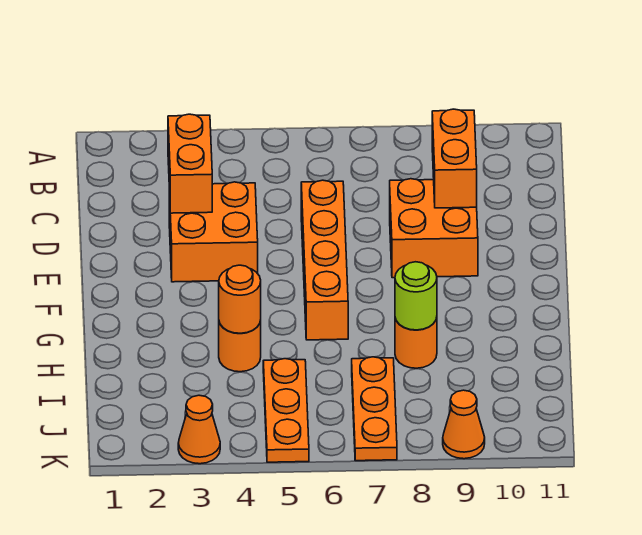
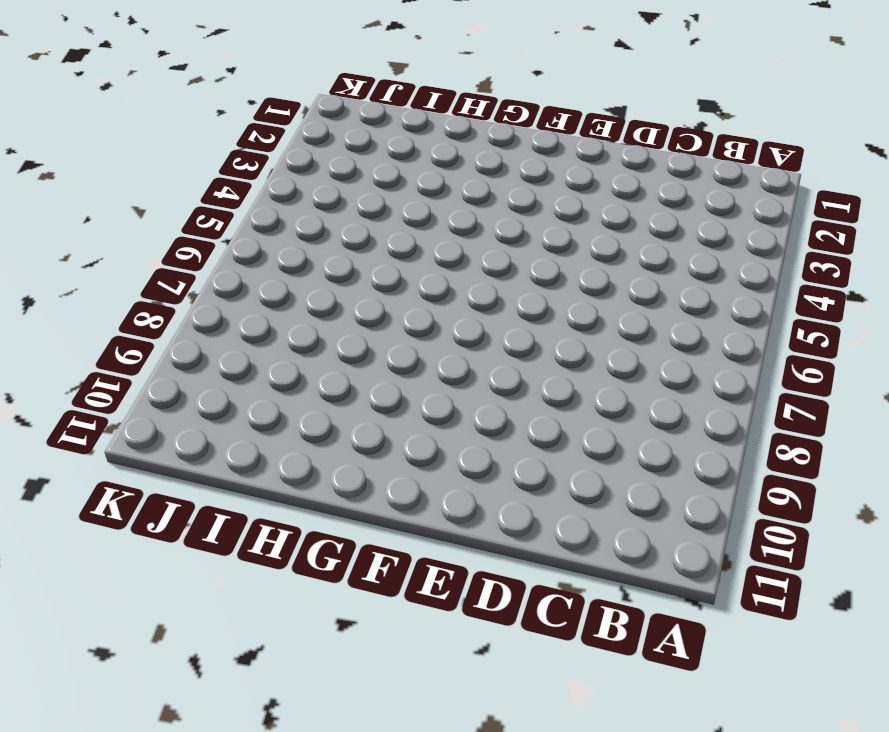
none -> orange 2x2 brick [169,182,258,282]
none -> orange 1x4 brick [301,180,348,340]
none -> orange 2x2 brick [390,179,478,278]

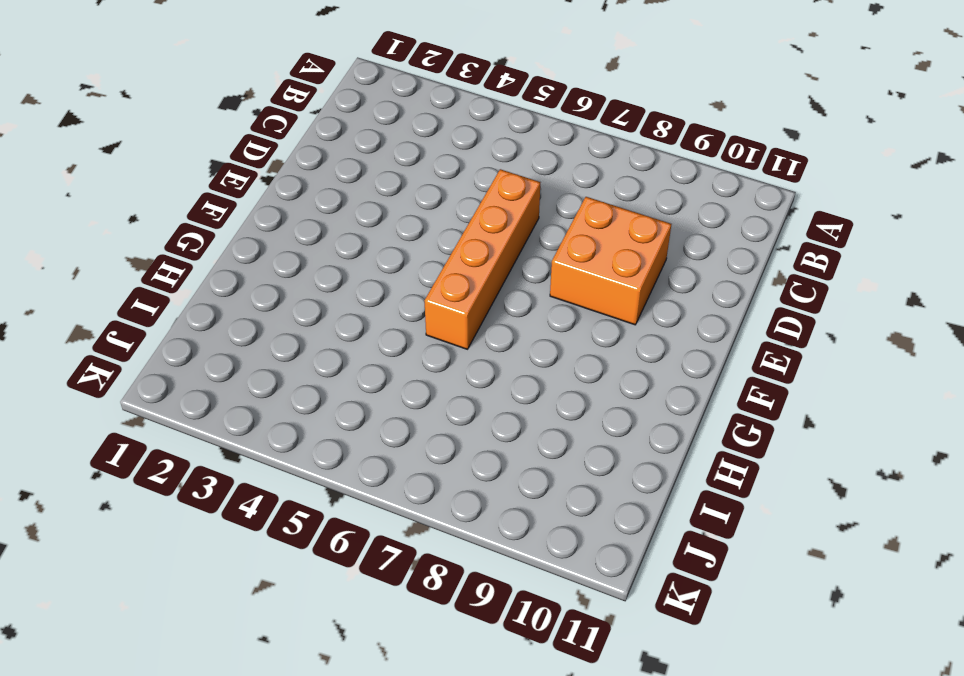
none -> orange 2x2 brick [169,182,258,282]
none -> orange 1x1 round brick [219,320,261,372]
none -> orange 1x1 round brick [395,317,437,368]

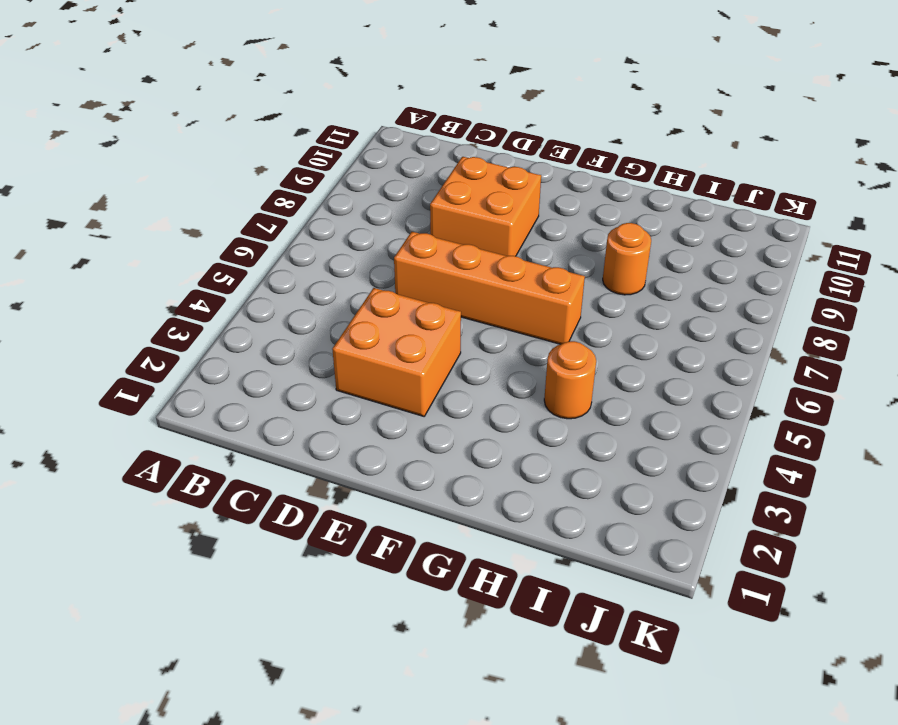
none -> orange 1x3 plate [263,359,309,462]
none -> orange 1x3 plate [352,357,397,461]
none -> orange 1x1 cone [178,395,220,464]

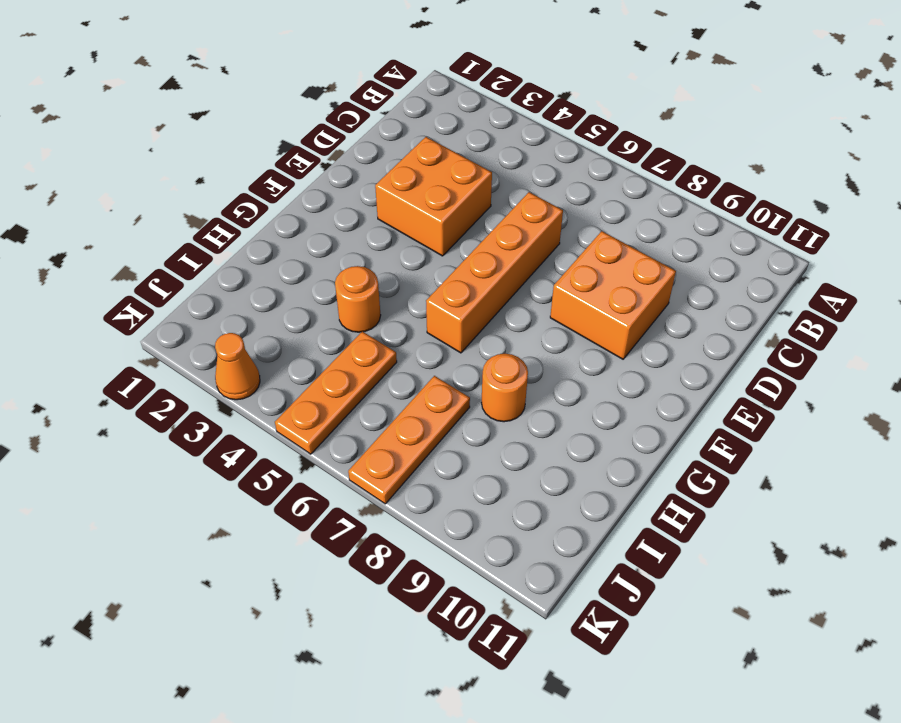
none -> orange 1x1 cone [443,390,485,459]
none -> orange 1x2 brick [168,114,212,213]
none -> orange 1x2 brick [432,109,477,208]

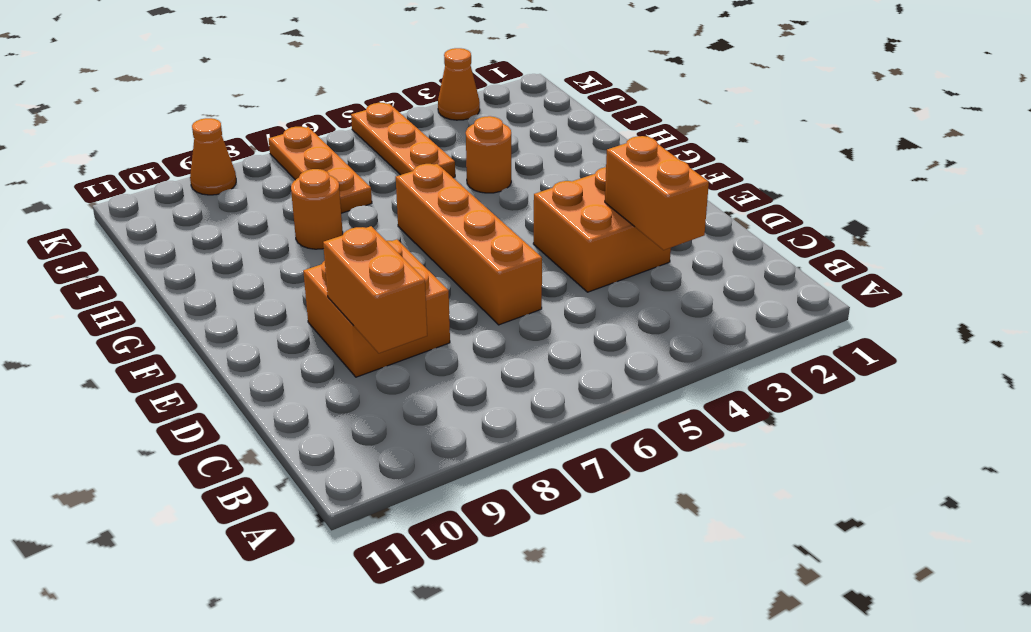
none -> orange 1x1 round brick [219,265,261,333]
none -> lime 1x1 round brick [395,262,437,330]

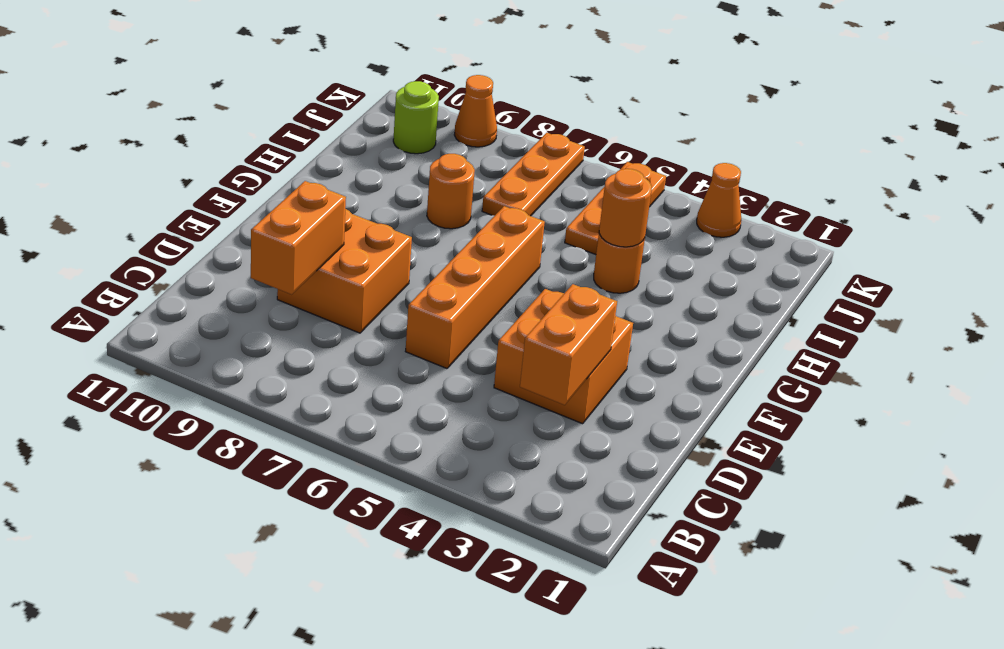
lime 1x1 round brick [393,81,439,154] -> lime 1x1 round brick moved to [395,262,437,330]

